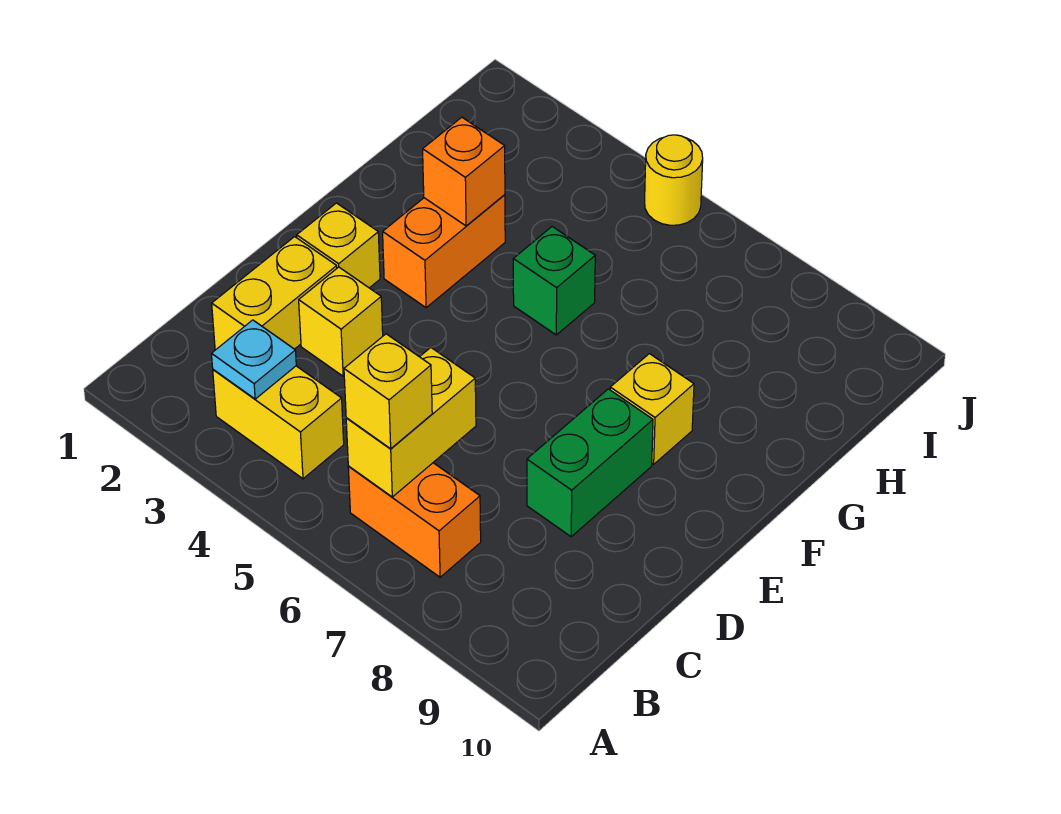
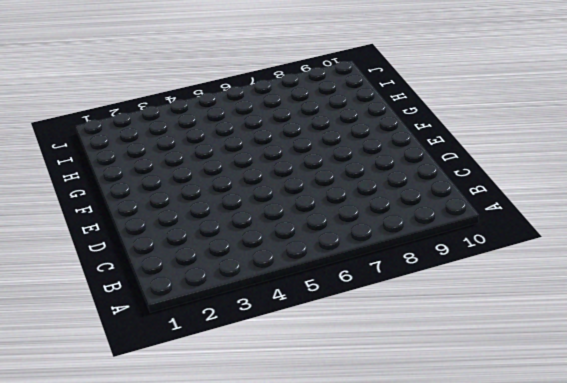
none -> yellow 1x2 brick [213,366,344,479]
none -> orange 1x2 brick [348,463,481,577]
none -> yellow 1x2 brick [212,237,337,350]

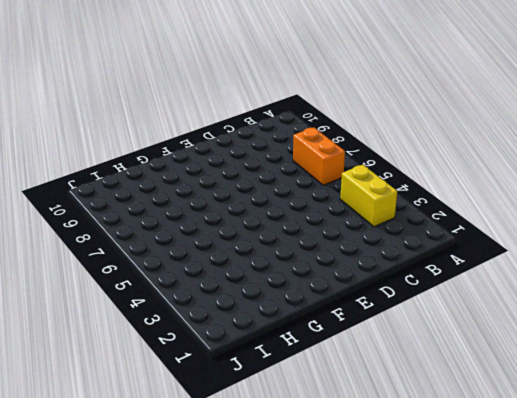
none -> yellow 1x2 brick [212,237,337,350]
none -> yellow 1x1 brick [299,267,383,376]
none -> green 1x2 brick [527,389,653,537]

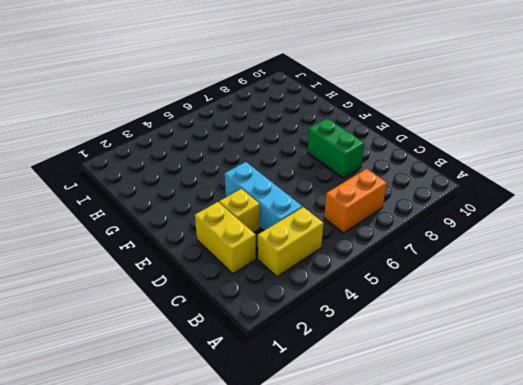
cyan 1x3 brick [225,162,302,230] -> none
none -> yellow 1x1 brick [297,203,380,288]
none -> orange 1x2 brick [383,195,505,308]
none -> yellow 1x1 brick [610,354,694,464]

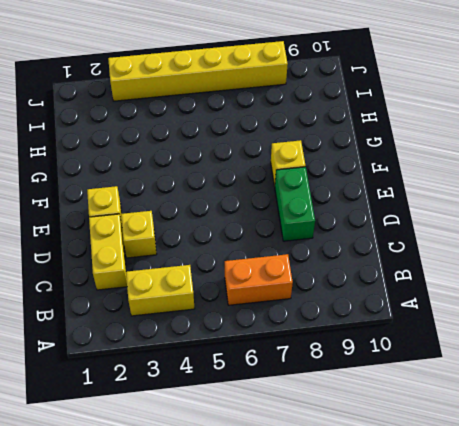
yellow 1x6 brick [108,41,288,101] -> yellow 1x1 round brick [645,135,703,225]
none -> orange 1x2 brick [383,195,505,308]
none -> green 1x1 brick [513,227,595,335]
none -> cyan 1x1 plate [212,320,296,399]

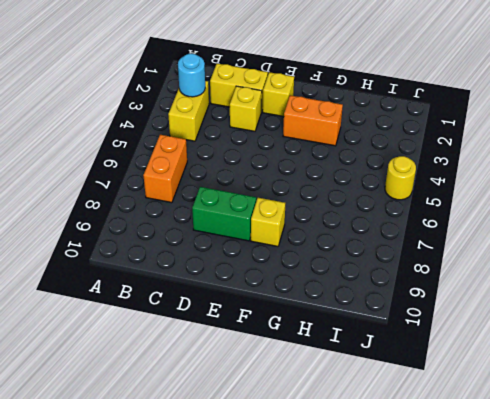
cyan 1x1 round brick [178,54,205,97] -> cyan 1x1 plate [212,320,296,399]
none -> green 1x1 brick [513,227,595,335]
none -> yellow 1x2 brick [346,348,476,497]
none -> orange 1x1 brick [423,117,505,226]

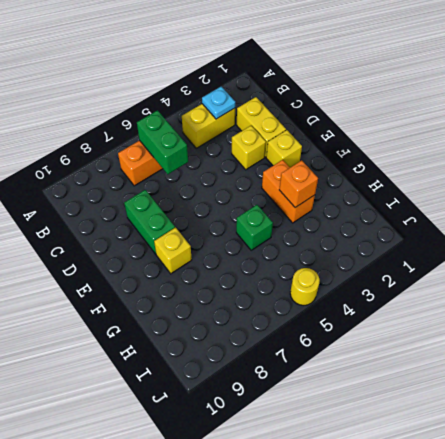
green 1x2 brick [137,110,188,174] -> yellow 1x2 brick [346,348,476,497]
none -> yellow 1x1 brick [344,334,432,449]

